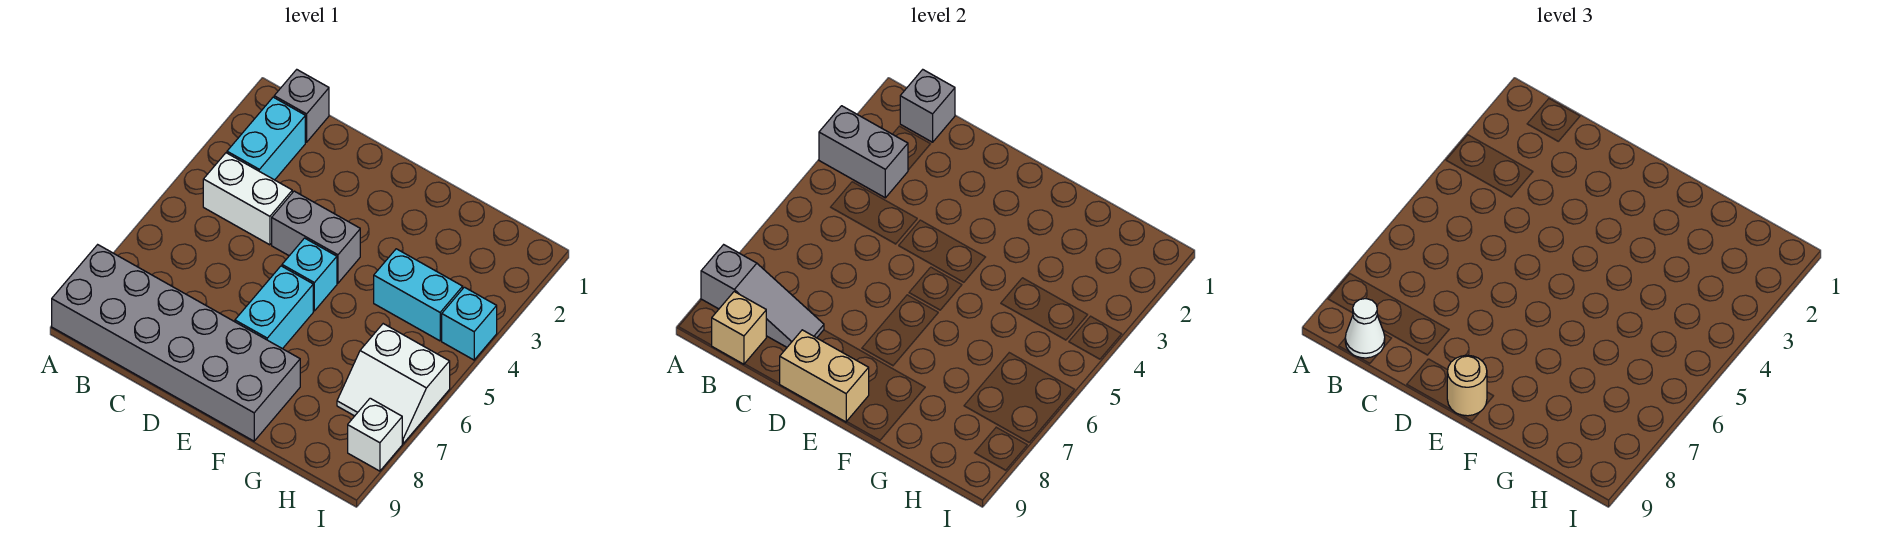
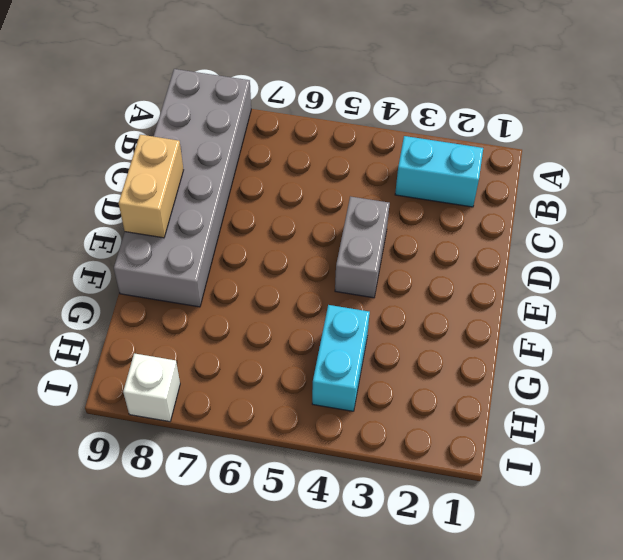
none -> grey 1x1 brick [274,70,329,142]
none -> white 1x2 brick [203,153,292,245]
none -> cyan 1x1 brick [282,238,337,311]

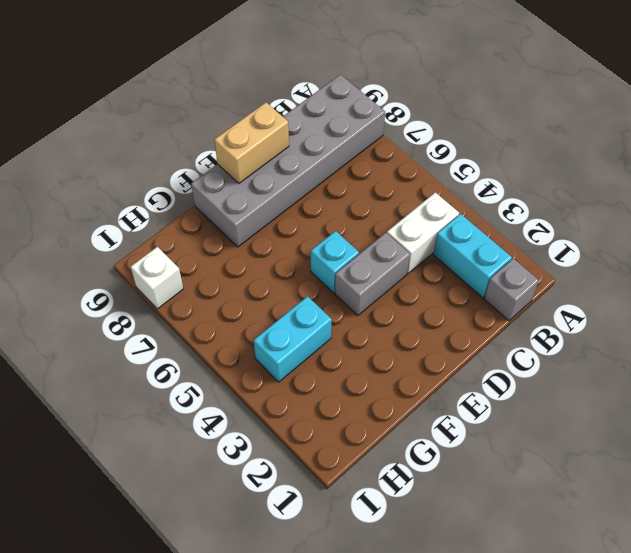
none -> cyan 1x2 brick [235,266,313,349]
none -> white 2x2 slope [337,324,450,443]
none -> cyan 1x1 brick [442,287,497,360]

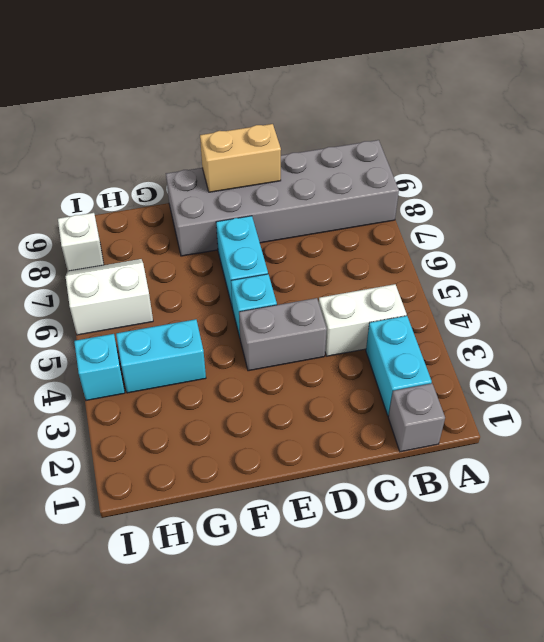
none -> grey 1x2 brick [819,106,908,198]
none -> grey 1x3 slope [701,245,824,347]
none -> grey 1x1 brick [900,70,955,142]

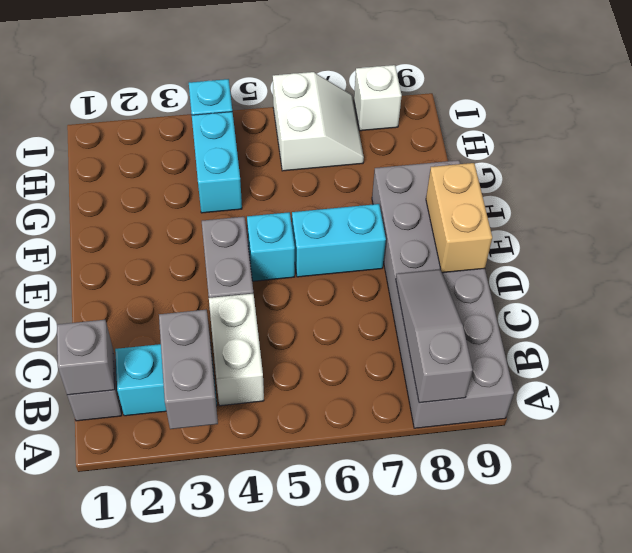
none -> tan 1x1 brick [711,292,766,364]
none -> white 1x1 cone [1345,299,1385,358]
none -> tan 1x1 round brick [1447,355,1487,416]

